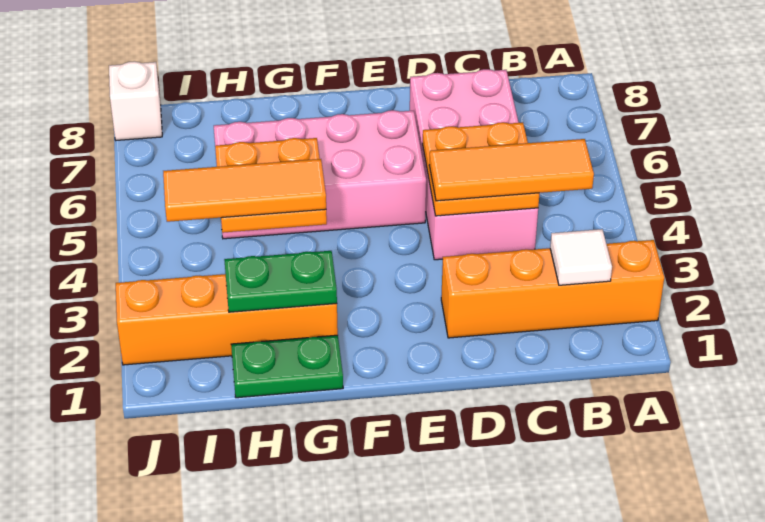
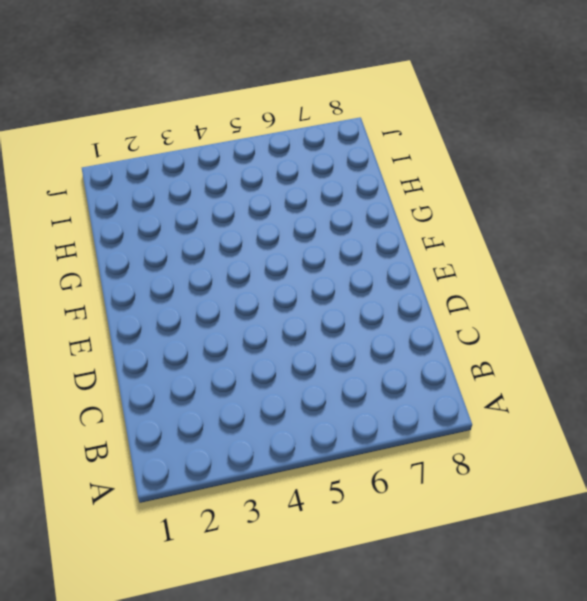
none -> orange 1x4 brick [441,240,664,338]
none -> pink 2x4 brick [410,69,538,260]
none -> pink 2x4 brick [214,110,426,239]

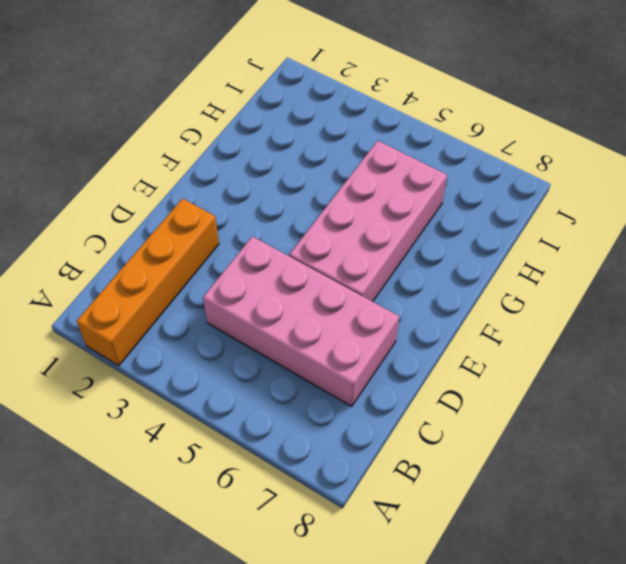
none -> green 1x2 plate [231,335,343,398]
none -> orange 1x4 brick [116,274,338,365]
none -> white 1x1 brick [109,61,162,140]

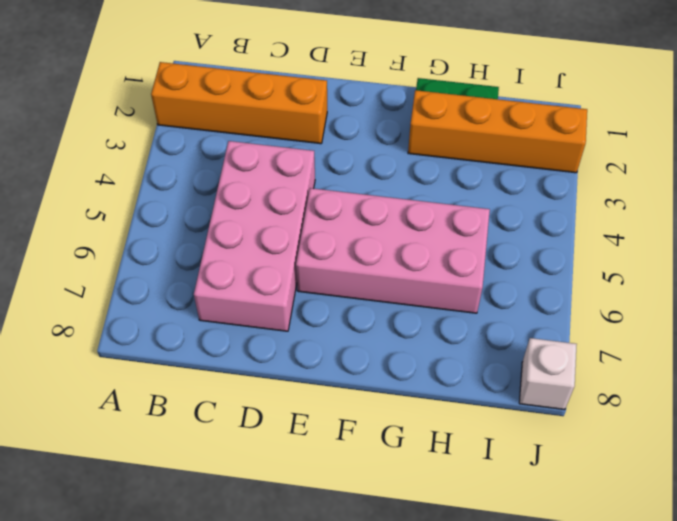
none -> white 1x1 tile [550,229,612,285]
none -> orange 2x2 plate [423,122,540,216]
none -> green 1x2 plate [224,251,337,312]

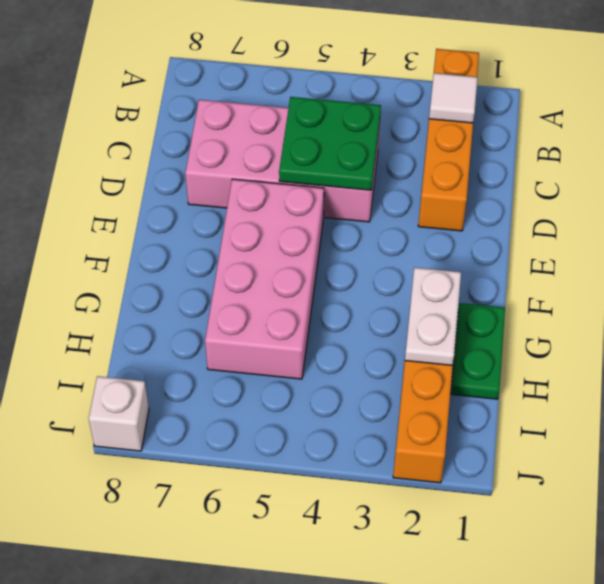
green 2x2 plate [279,97,381,190] -> orange 2x2 plate [423,122,540,216]
white 1x2 plate [405,267,461,366] -> green 1x2 plate [224,251,337,312]
none -> orange 2x2 plate [215,138,327,233]
none -> orange 1x3 tile [429,139,594,201]
none -> orange 1x3 tile [163,159,326,222]

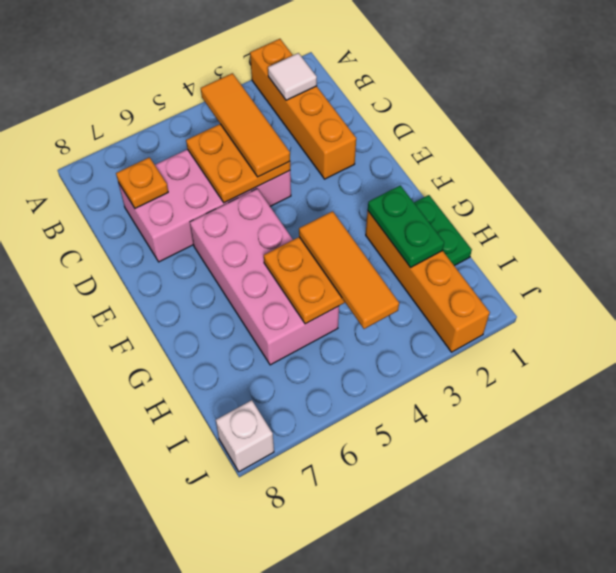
orange 1x1 plate [116,157,168,208] -> none

